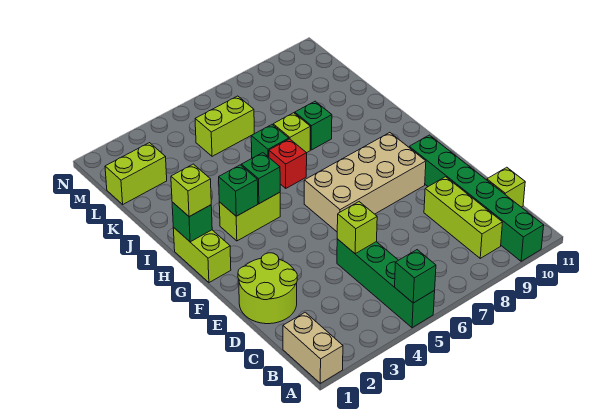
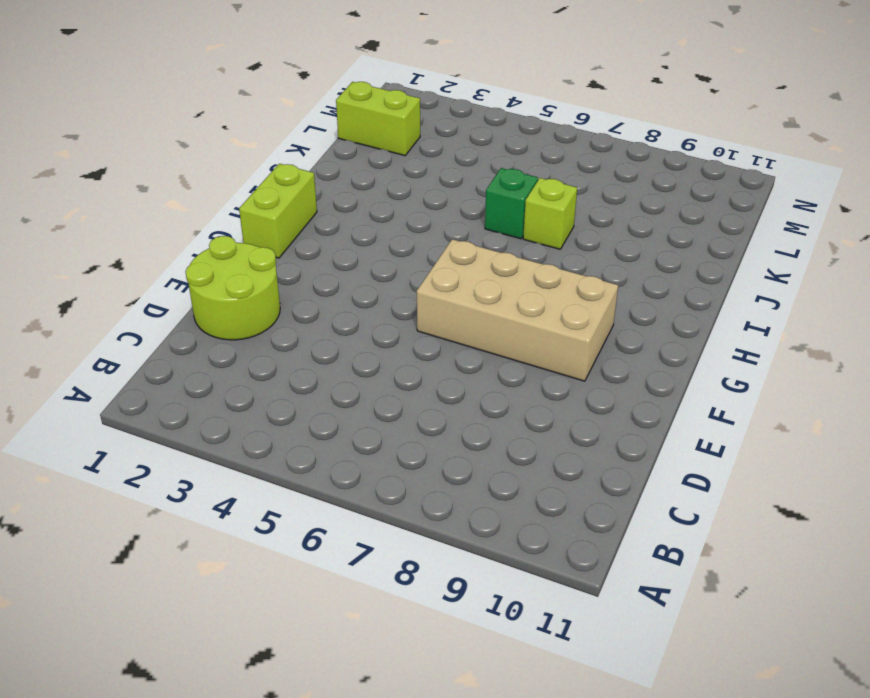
none -> tan 1x2 brick [283,312,343,383]
none -> green 1x4 brick [337,239,435,328]
none -> green 1x6 brick [409,135,544,261]

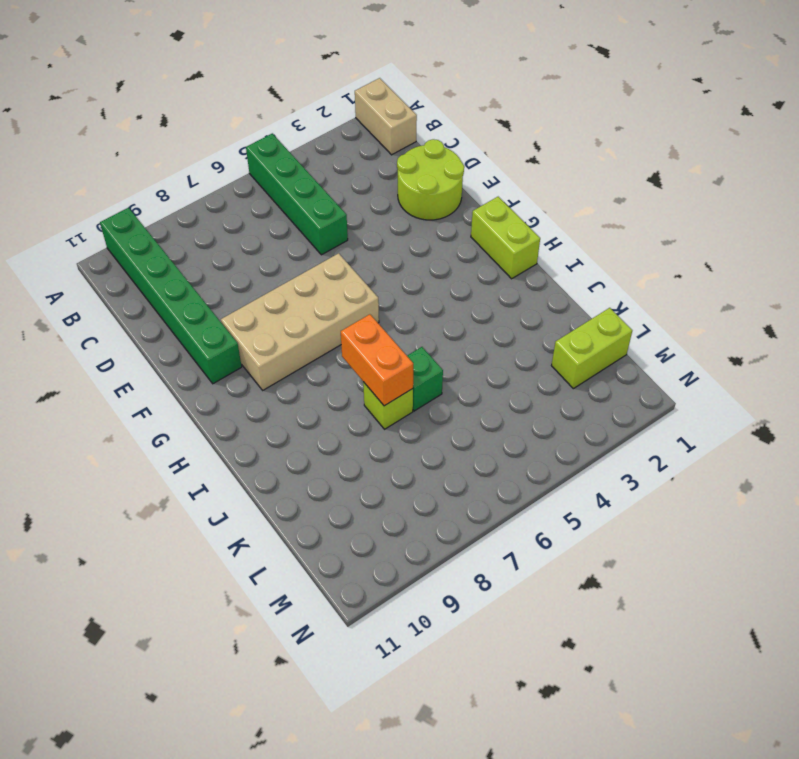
orange 1x2 brick [341,314,413,406] -> none
none -> lime 1x3 brick [424,177,503,258]
none -> lime 1x1 brick [487,167,525,207]
none -> lime 1x2 brick [219,192,280,241]

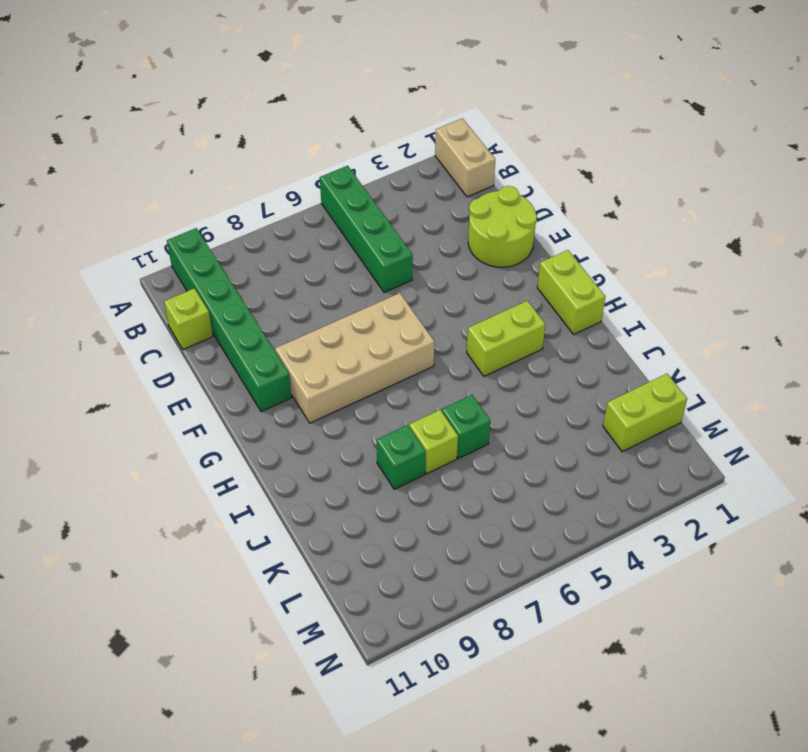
none -> lime 1x3 brick [424,177,503,258]
none -> red 1x1 brick [269,139,307,188]
none -> lime 1x2 brick [195,96,254,156]

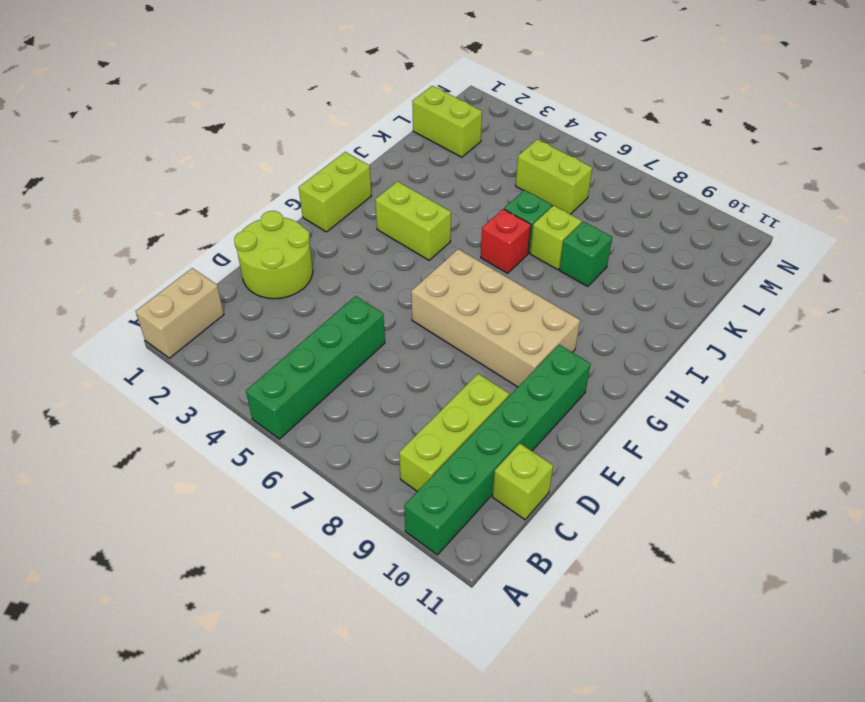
none -> green 1x1 brick [395,250,436,303]
none -> lime 1x1 brick [337,202,377,254]
none -> green 1x1 brick [172,202,212,242]

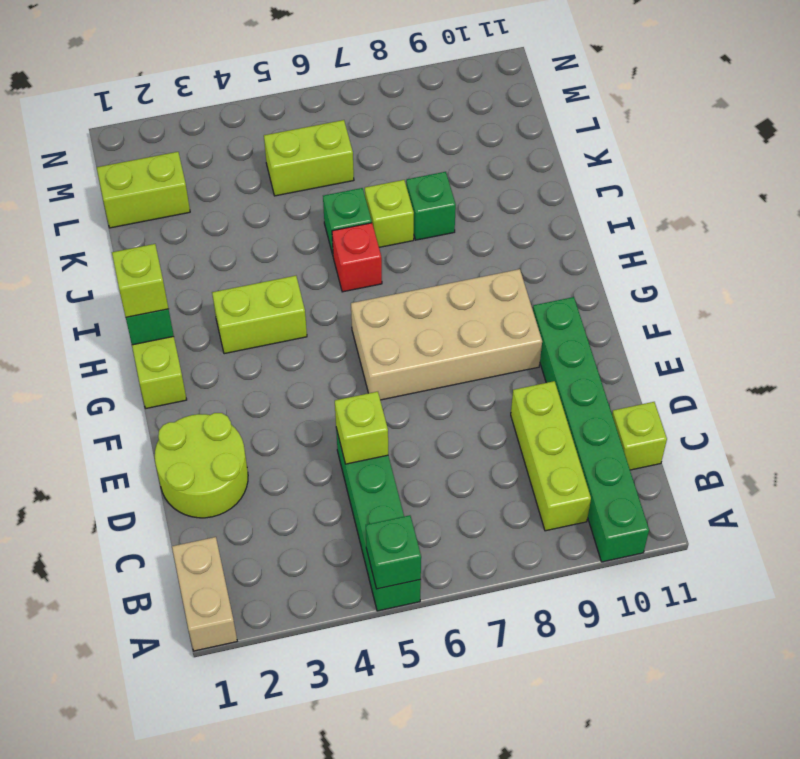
none -> green 1x1 brick [218,165,258,216]
none -> green 1x1 brick [241,153,280,204]

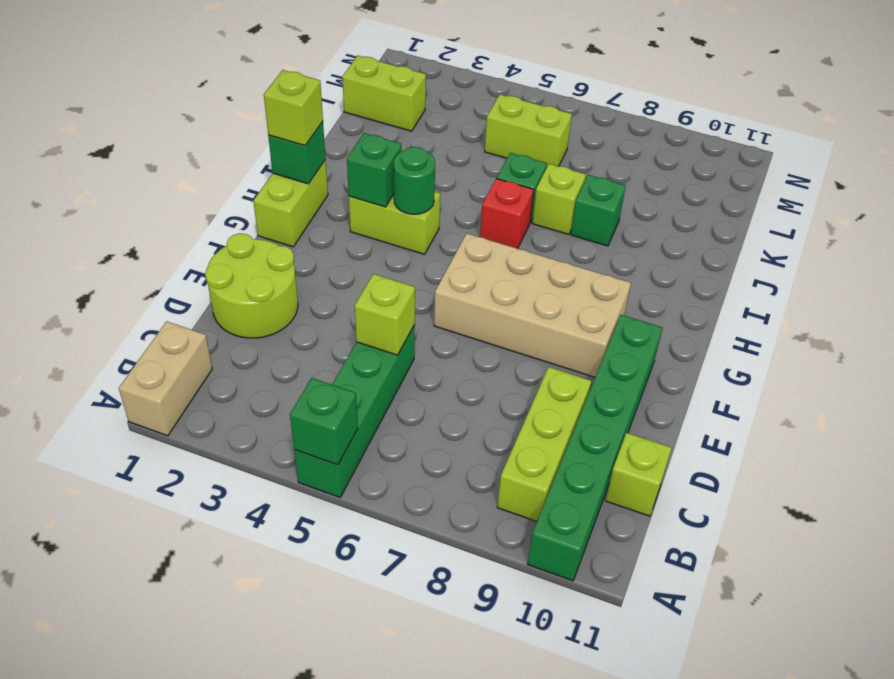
green 1x1 round brick [394,147,435,214] -> green 1x1 brick [241,153,280,204]

